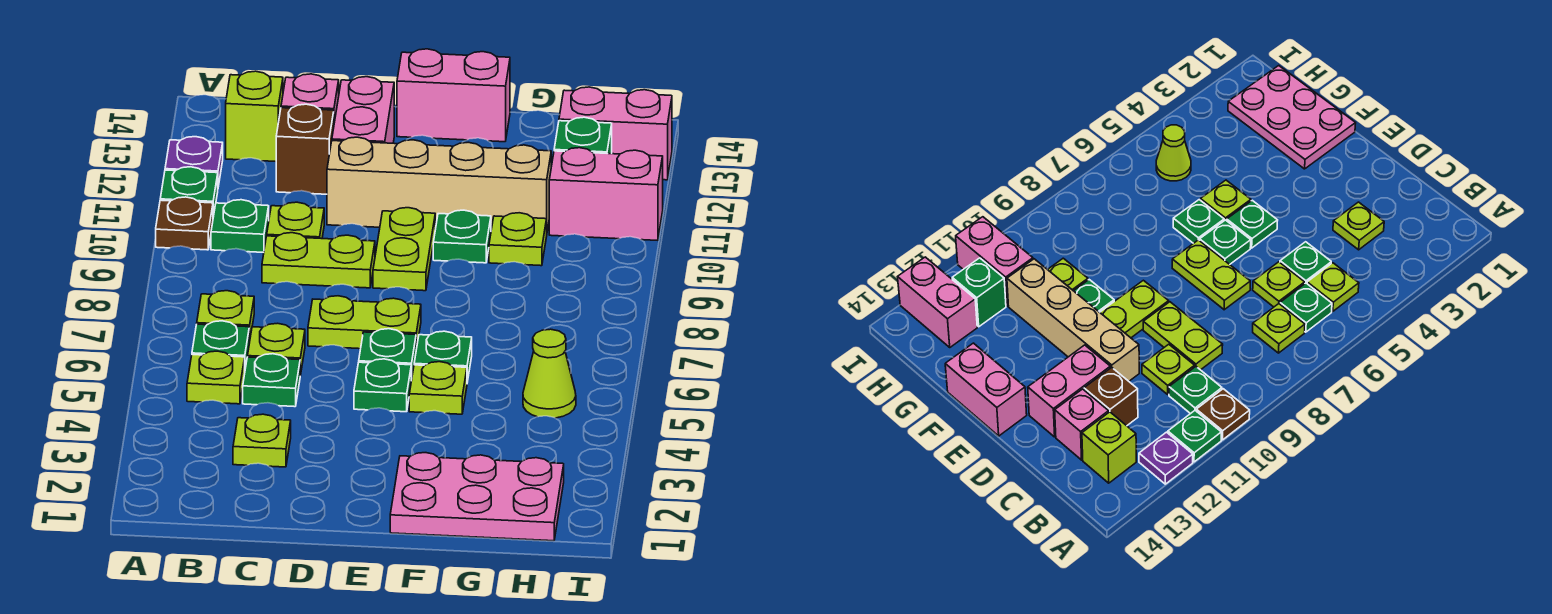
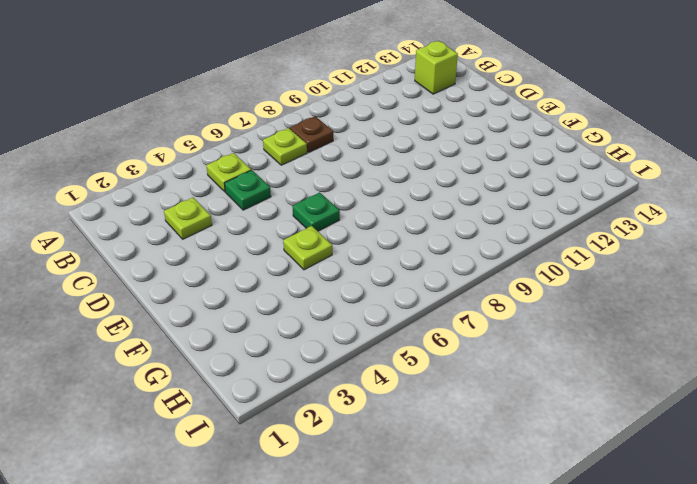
brown 1x1 plate [290,116,333,153] -> brown 1x1 plate moved to [156,197,213,250]
none -> green 1x1 plate [160,167,218,217]
none -> purple 1x1 plate [165,137,223,187]
none -> green 1x1 plate [192,321,249,368]
none -> green 1x1 plate [211,200,269,252]

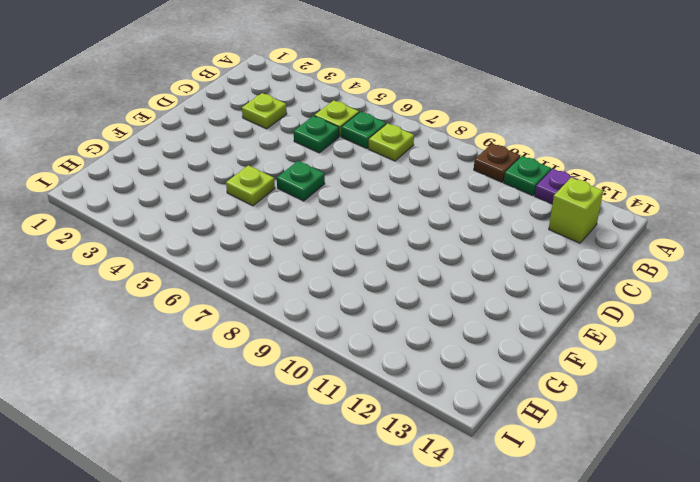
none -> green 1x1 plate [211,200,269,252]
none -> lime 1x1 plate [248,323,305,376]
none -> lime 1x2 plate [262,233,375,288]
none -> lime 1x1 plate [267,202,324,239]

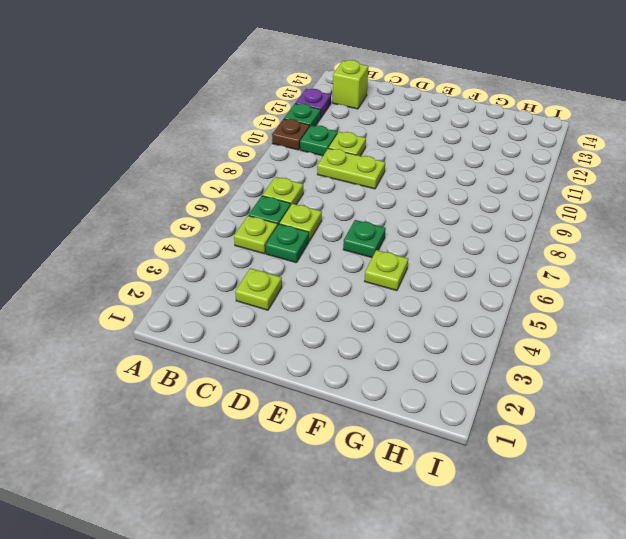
none -> brown 1x1 brick [276,104,334,194]
none -> pink 1x1 brick [281,74,339,123]
none -> lime 1x2 plate [308,296,421,349]
none -> tan 1x4 brick [327,137,551,231]

